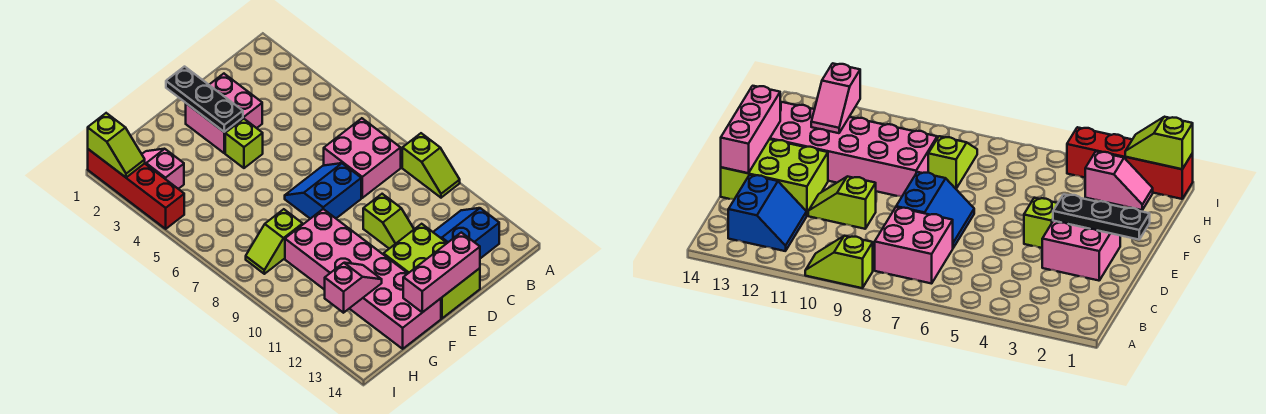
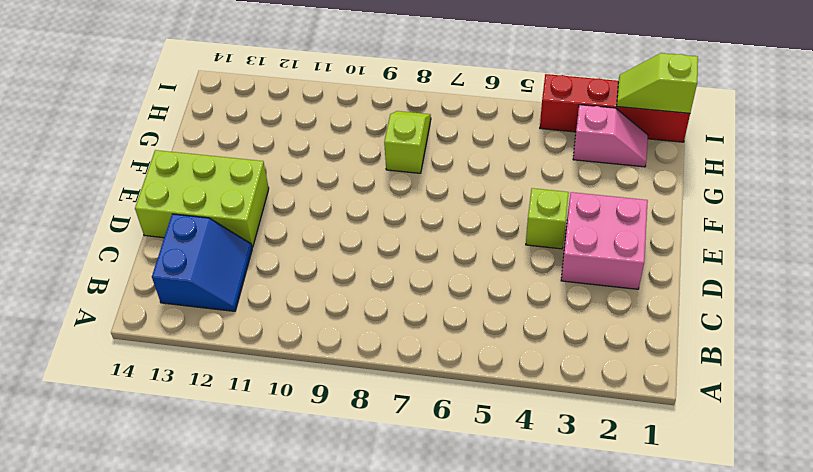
none -> lime 1x2 slope [402,133,460,198]
none -> pink 2x2 brick [324,118,401,198]
none -> blue 2x2 slope [285,163,361,219]

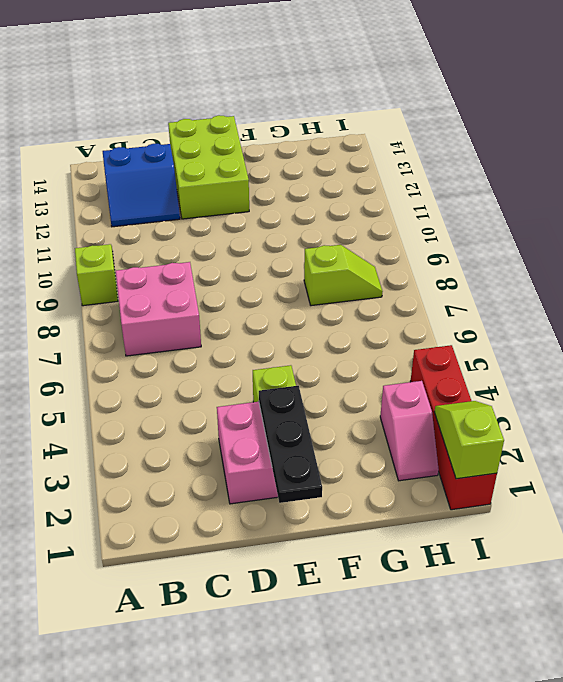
none -> blue 2x2 slope [285,163,361,219]
none -> lime 1x2 slope [363,194,414,249]
none -> pink 2x6 brick [285,209,441,349]

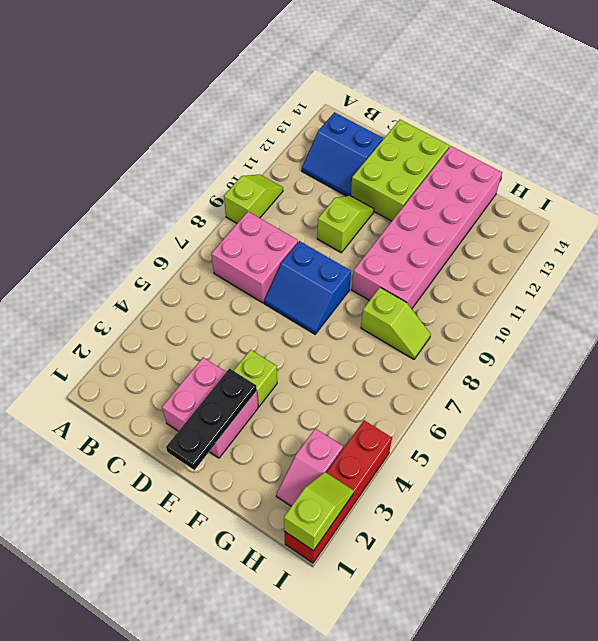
none -> pink 1x3 brick [403,232,480,312]
none -> pink 1x2 slope [325,263,382,313]

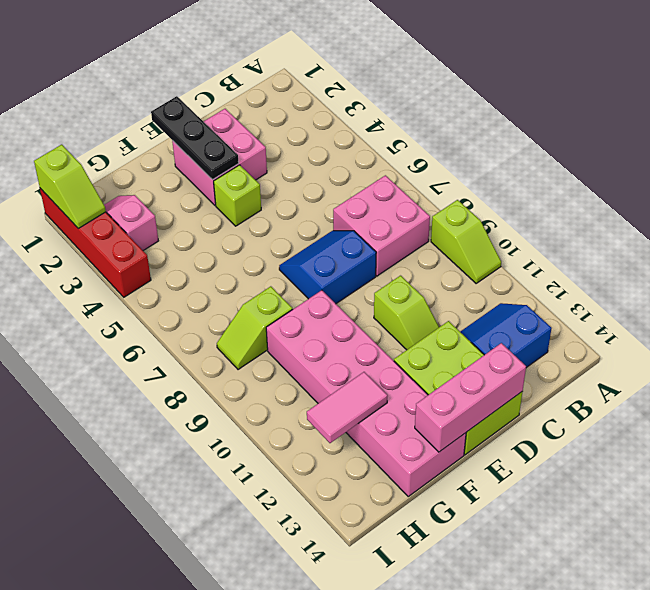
pink 1x2 tile [307,372,388,443] -> pink 1x2 slope [325,263,382,313]

